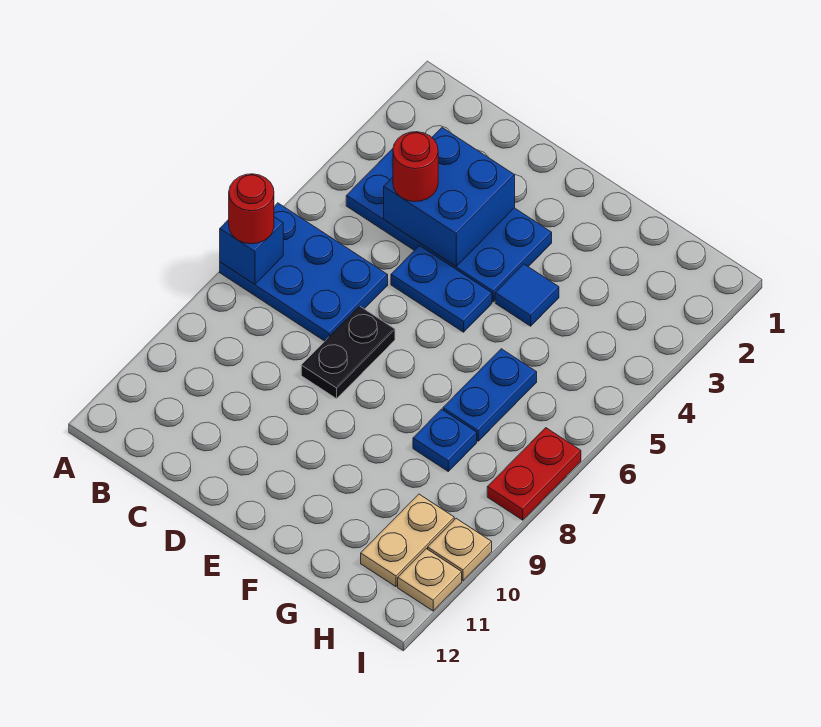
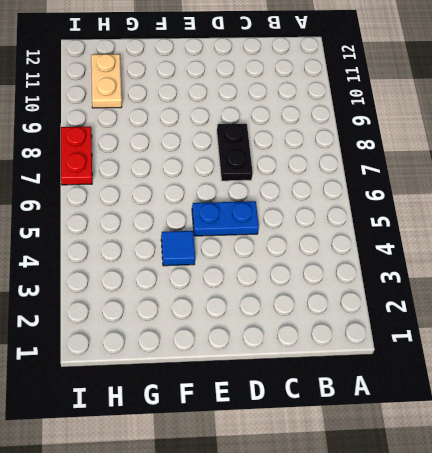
none -> blue 2x3 plate [220,203,388,341]
none -> blue 2x4 plate [346,149,552,302]
none -> blue 1x2 plate [443,349,537,441]

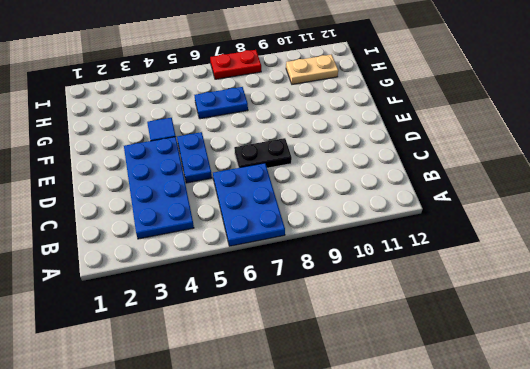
none -> blue 1x1 plate [413,409,477,471]
none -> tan 1x1 plate [428,518,492,581]
none -> tan 1x1 plate [398,549,462,611]

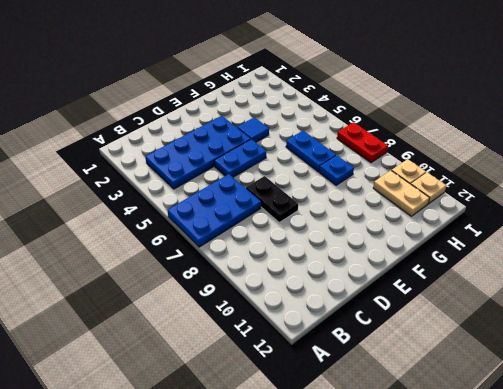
none -> blue 1x1 brick [220,217,283,284]
none -> blue 2x2 brick [384,128,515,266]
none -> red 1x1 round brick [229,174,274,244]

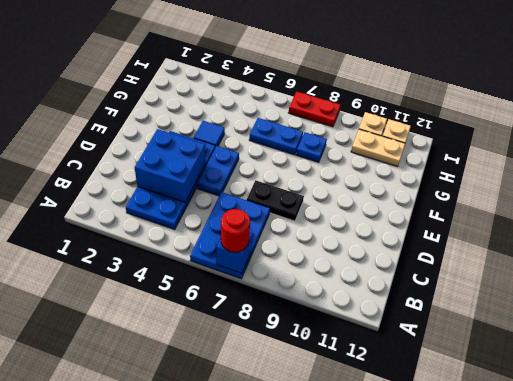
none -> red 1x1 round brick [393,132,438,202]

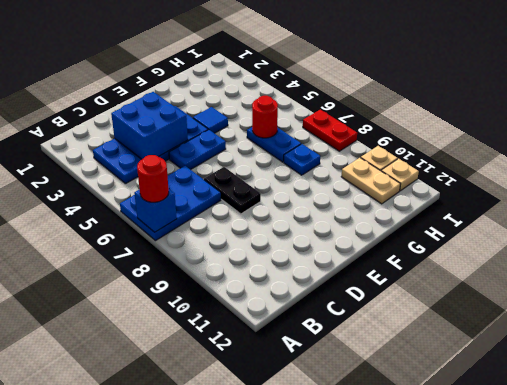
red 1x1 round brick [252,96,278,138] -> red 1x1 round brick moved to [393,132,438,202]

